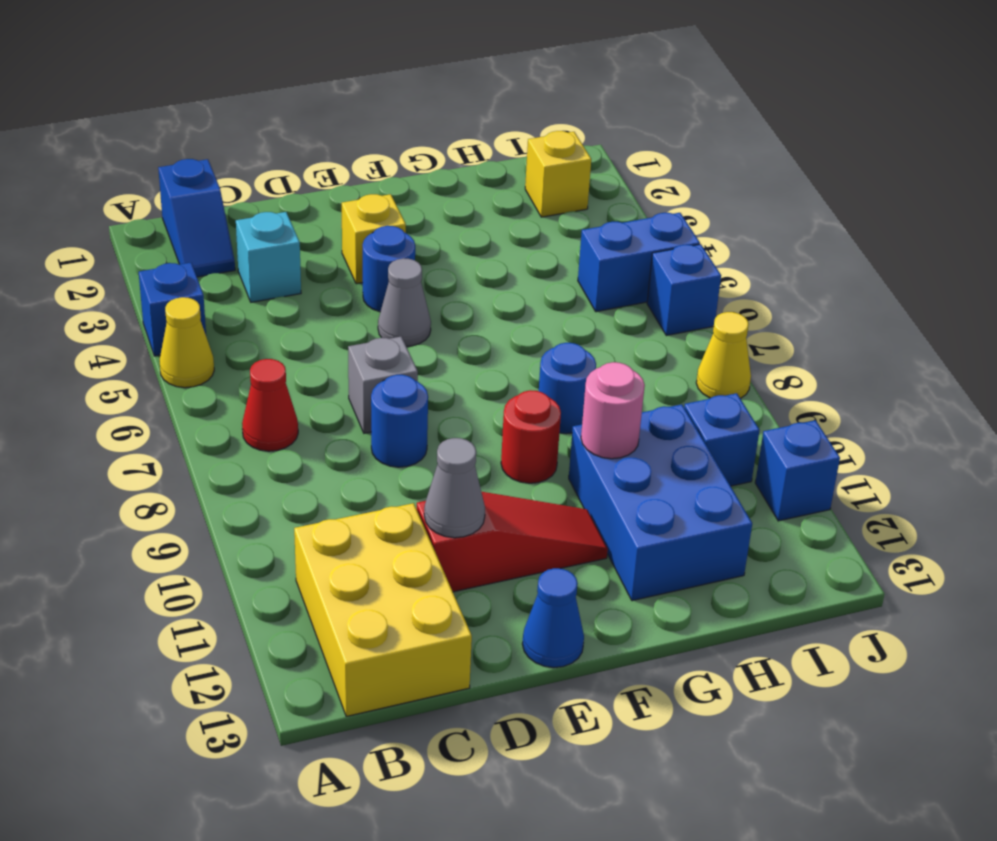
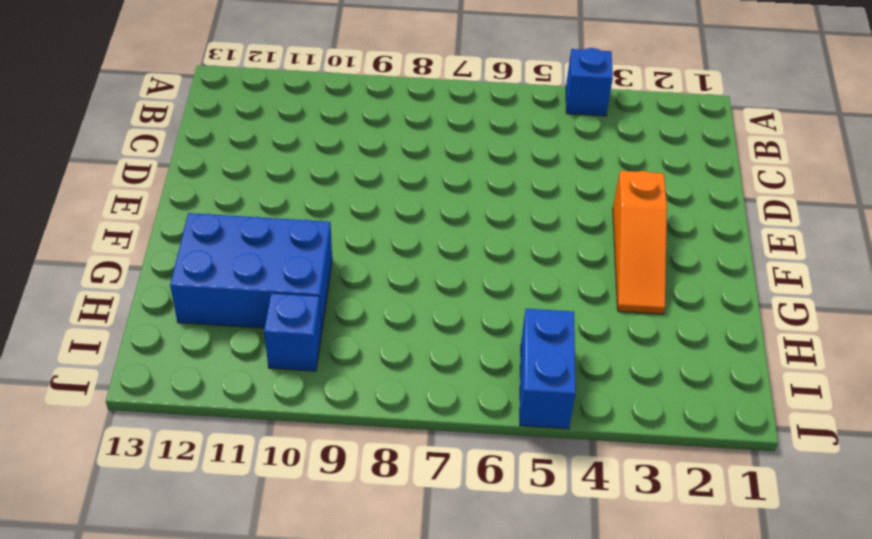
orange 1x3 slope [613,171,667,314] -> yellow 1x1 brick [342,194,406,284]
none -> yellow 1x1 cone [159,297,214,388]
none -> blue 1x2 slope [158,159,235,277]
none -> red 1x1 cone [242,359,298,451]

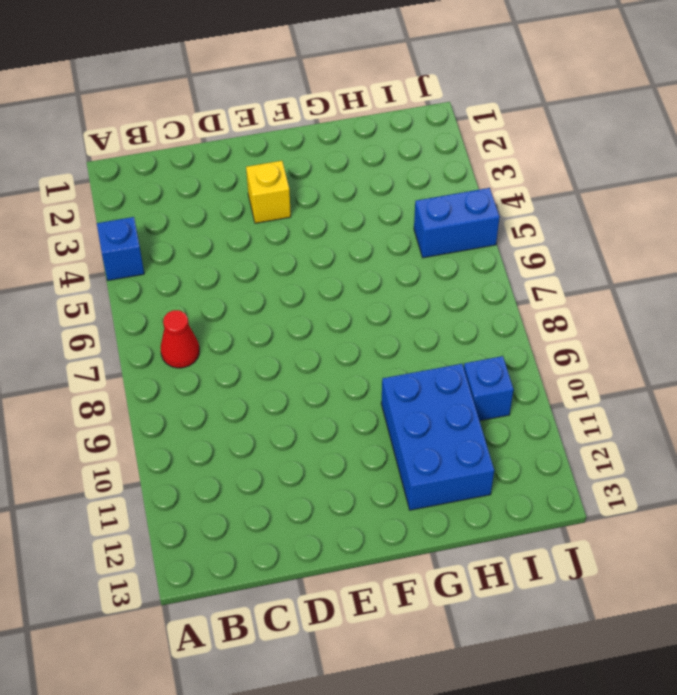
none -> yellow 1x1 cone [159,297,214,388]
none -> blue 1x2 slope [158,159,235,277]
none -> yellow 2x3 brick [294,503,472,716]

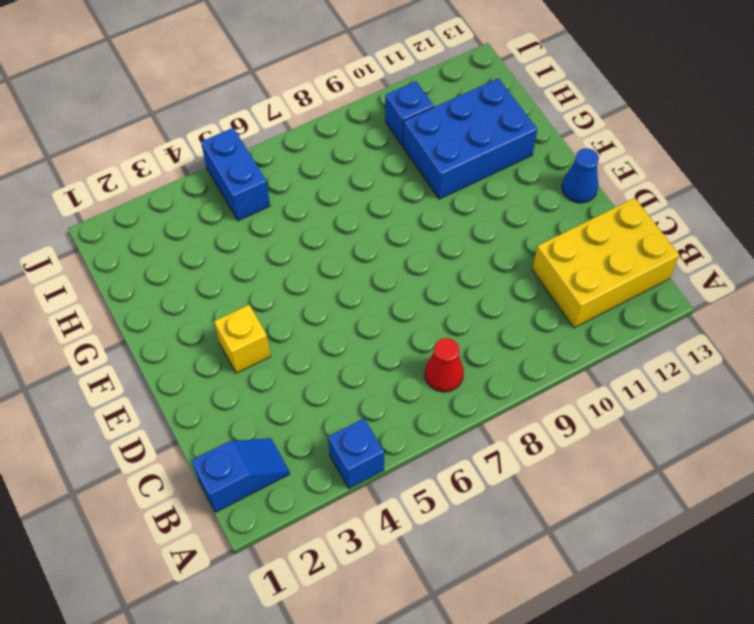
none -> yellow 1x1 cone [159,297,214,388]
none -> cyan 1x1 brick [236,212,301,302]
none -> grey 1x1 brick [348,337,418,433]

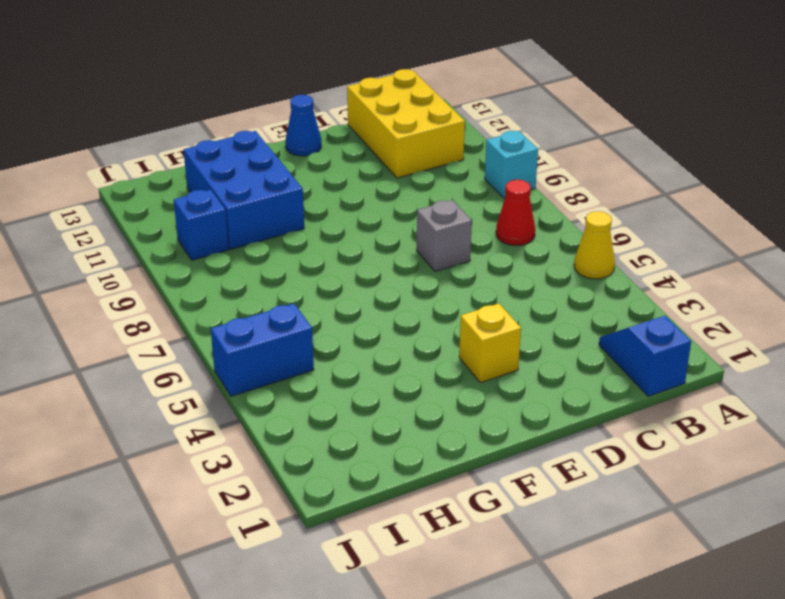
cyan 1x1 brick [485,131,538,198] -> cyan 1x1 brick moved to [236,212,301,302]
none -> blue 1x1 brick [139,263,206,356]
none -> blue 1x1 round brick [371,375,428,467]
none -> red 1x3 slope [417,492,608,592]

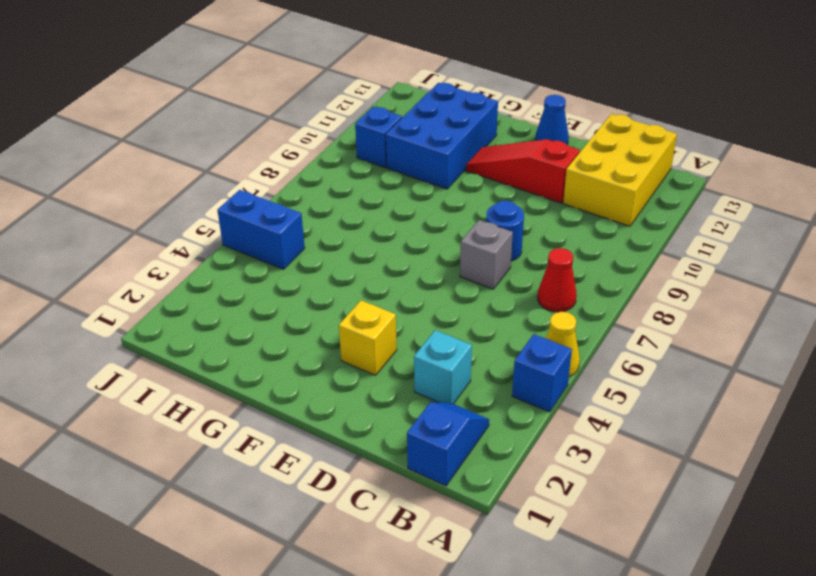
none -> blue 1x1 round brick [363,226,415,312]
none -> grey 1x1 cone [378,258,431,346]
none -> red 1x1 round brick [501,390,561,483]

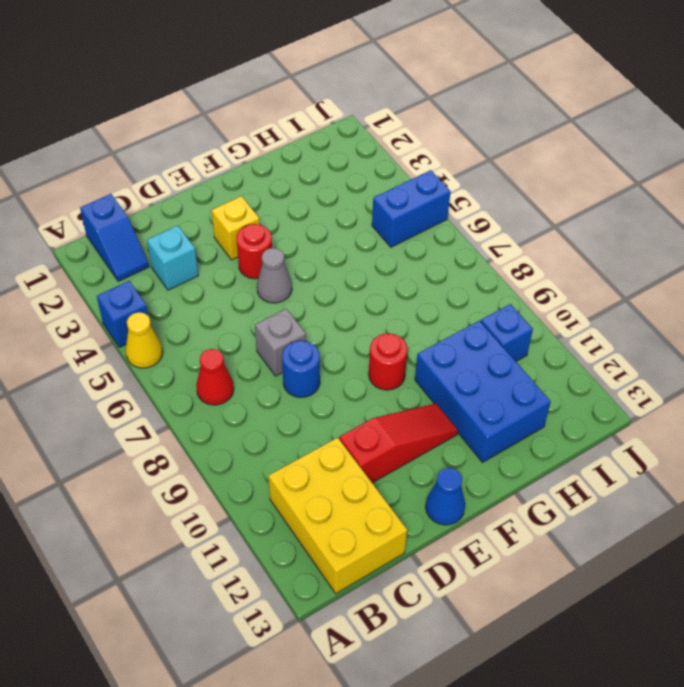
red 1x1 round brick [236,224,272,279] -> blue 1x1 round brick [363,226,415,312]
none -> blue 1x1 round brick [539,343,596,434]
none -> yellow 1x1 brick [525,131,591,217]
none -> blue 1x1 brick [647,244,721,336]

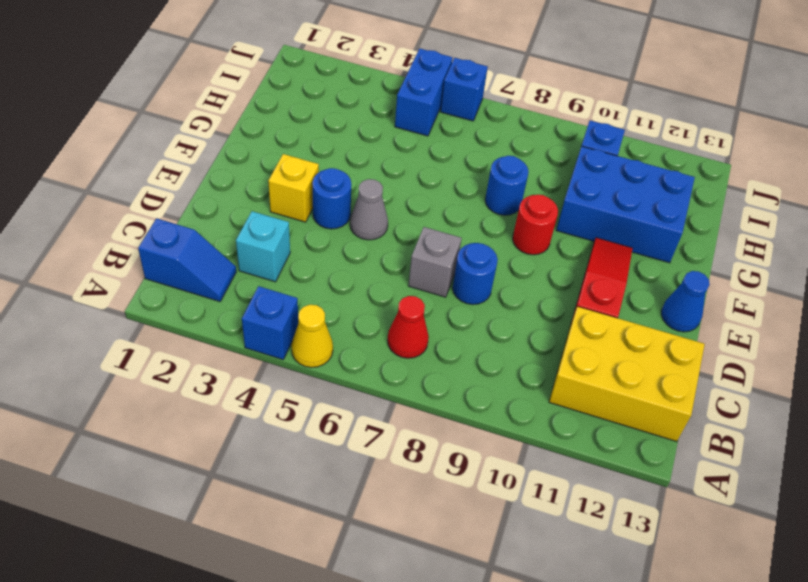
none -> yellow 1x1 brick [525,131,591,217]
none -> yellow 1x1 cone [696,312,751,398]
none -> blue 1x1 brick [755,420,840,521]

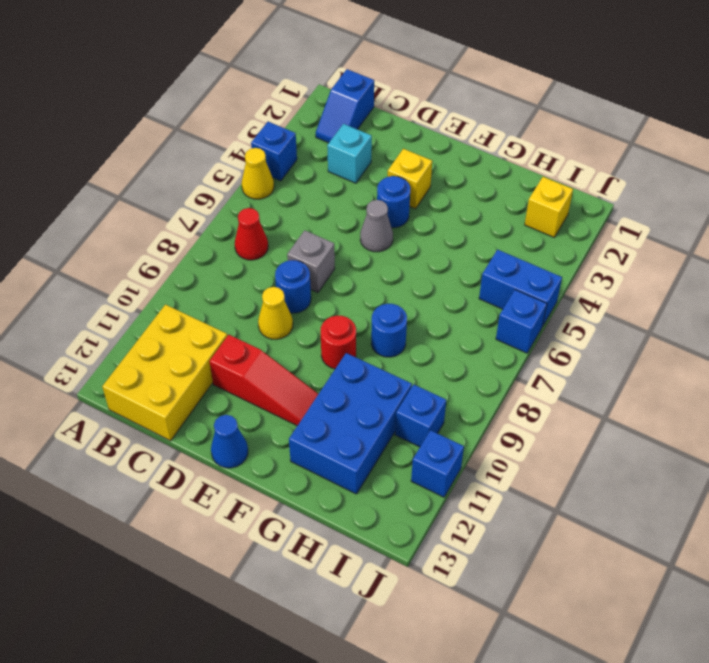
yellow 1x1 cone [258,287,293,339] -> yellow 1x1 cone moved to [696,312,751,398]
none -> grey 1x1 cone [424,438,485,538]
none -> pink 1x1 round brick [581,362,645,459]

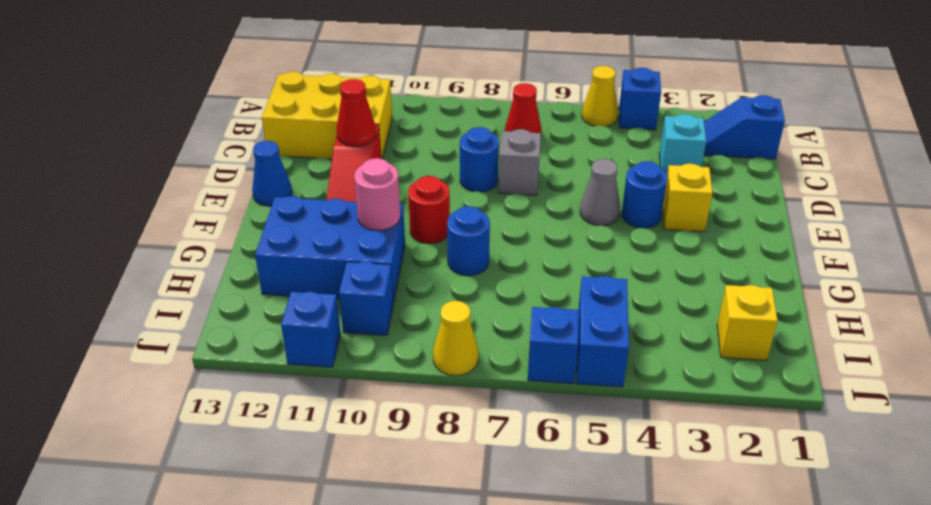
red 1x1 cone [337,79,376,146] -> grey 1x1 cone [424,438,485,538]

